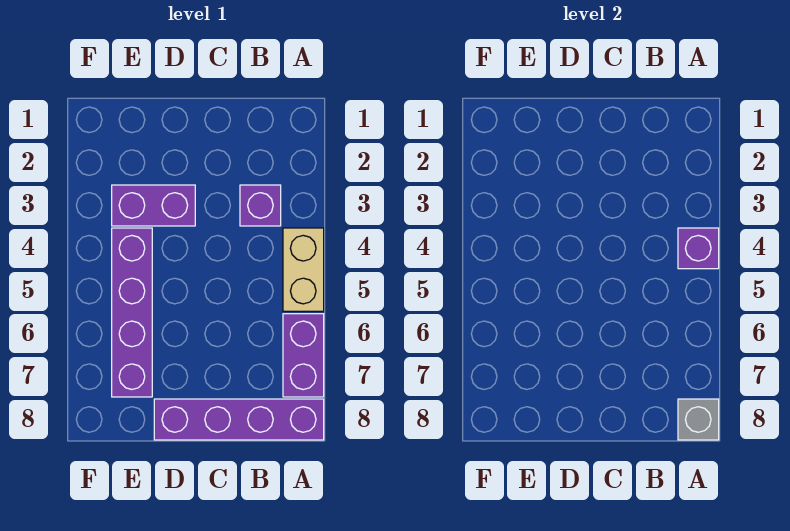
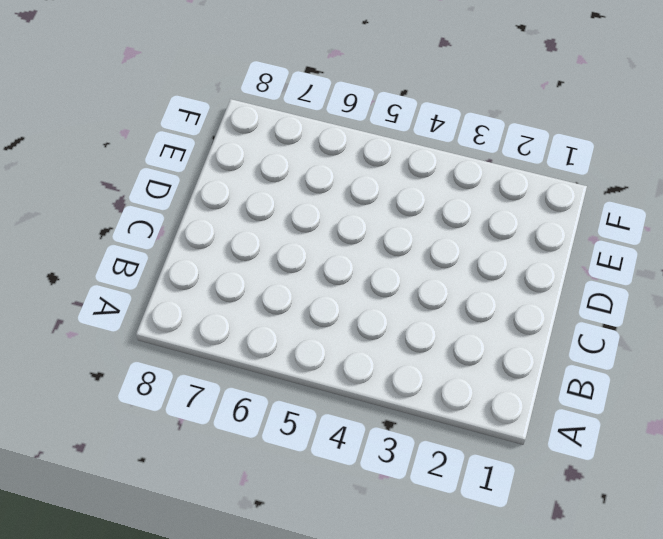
none -> tan 1x2 brick [283,228,324,311]
none -> purple 1x2 brick [283,314,324,397]

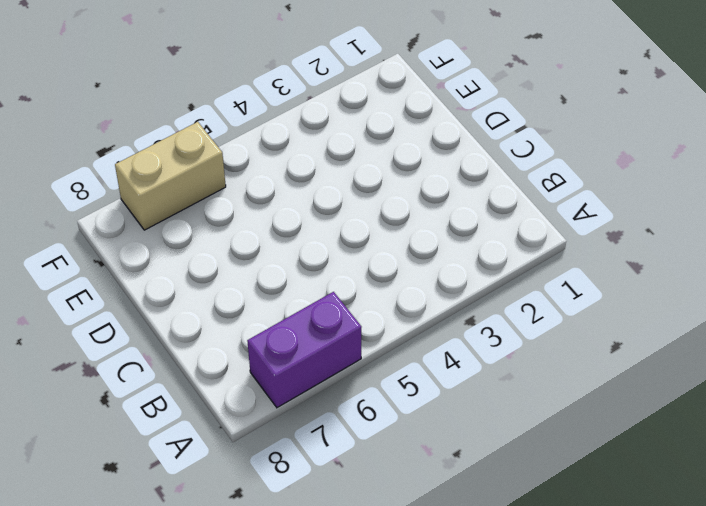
tan 1x2 brick [115,122,226,230] -> tan 1x2 brick moved to [283,228,324,311]
none -> purple 1x4 brick [154,399,324,440]
none -> purple 1x1 brick [240,185,281,226]

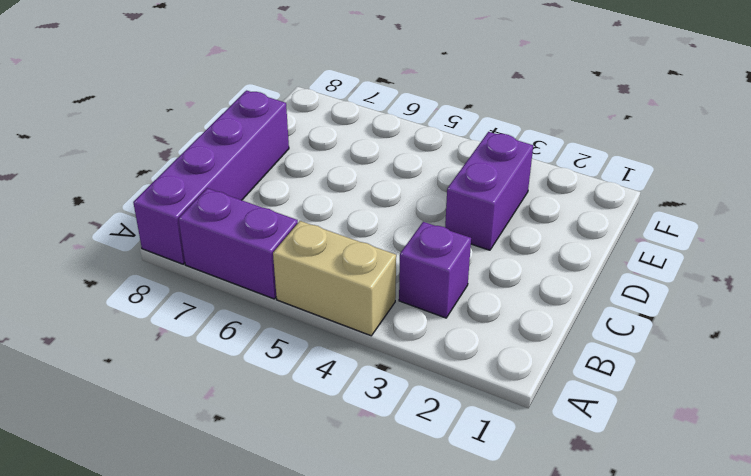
none -> purple 1x4 brick [112,228,152,397]
none -> purple 1x1 brick [678,228,719,269]

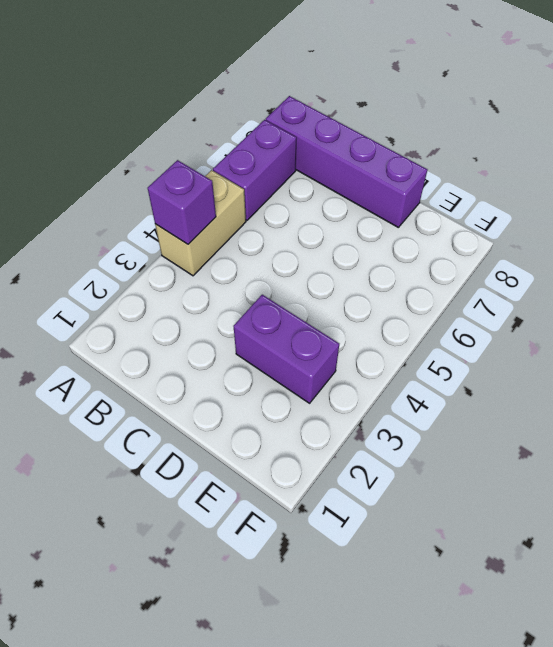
none -> purple 1x1 brick [240,185,281,226]
none -> purple 1x4 brick [112,228,152,397]

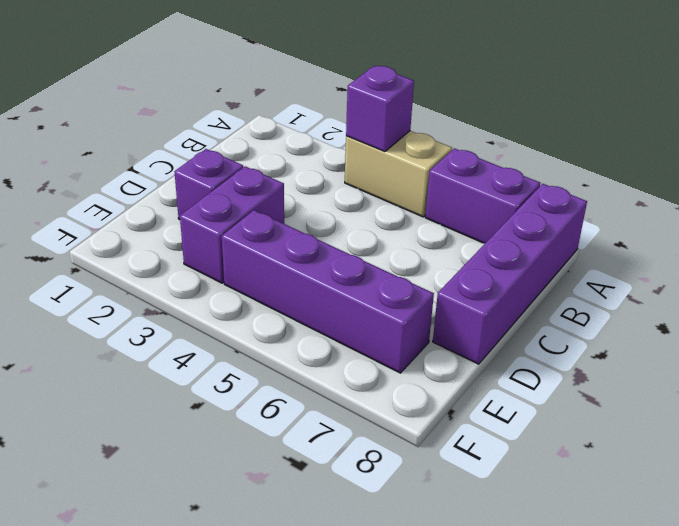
purple 1x1 brick [174,149,243,220] -> purple 1x1 brick moved to [240,185,281,226]
none -> grey 1x1 brick [678,399,719,440]

